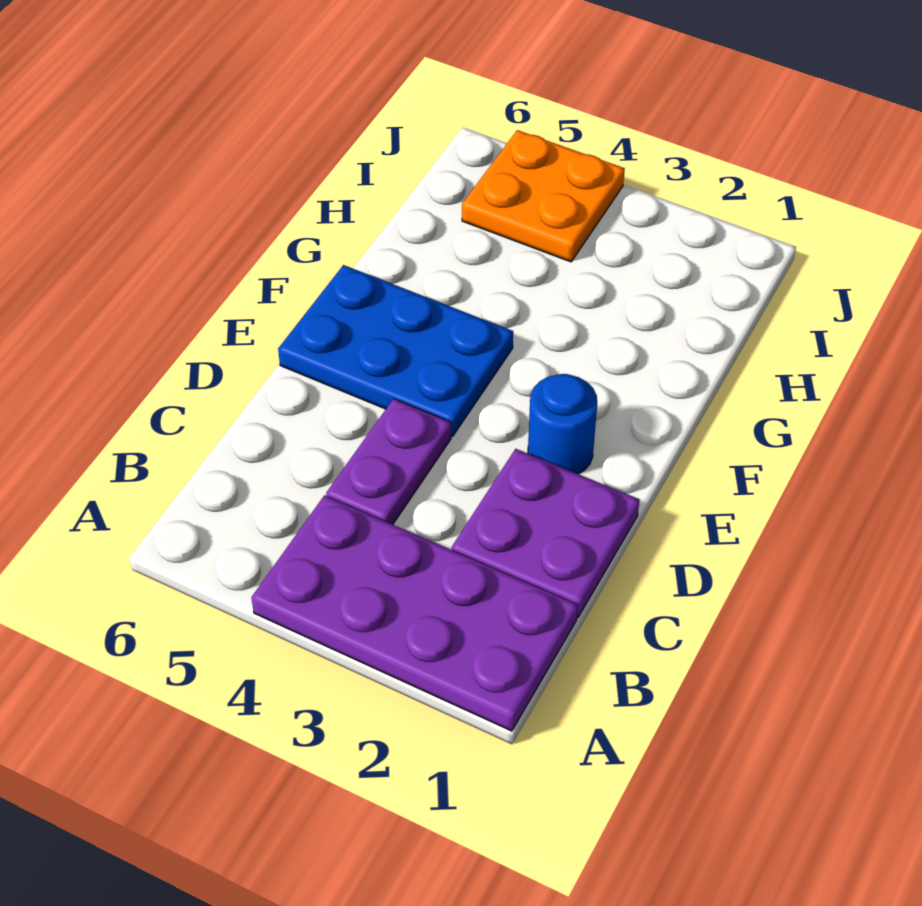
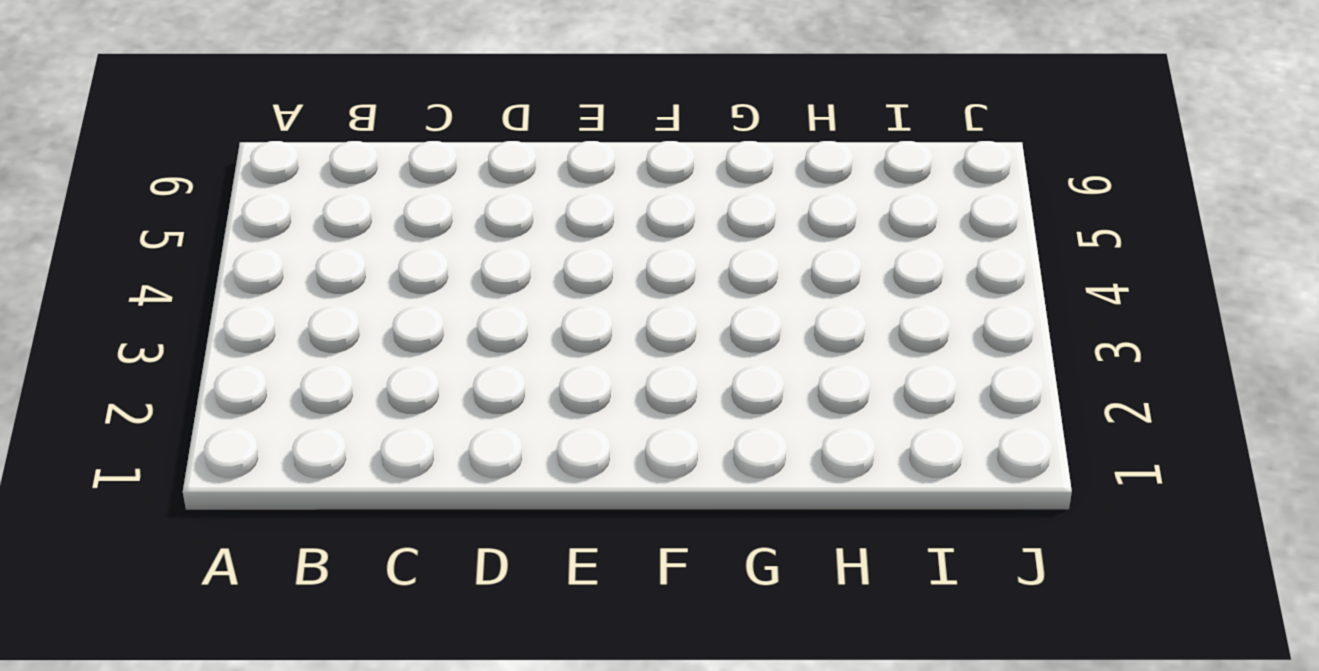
none -> purple 2x4 plate [251,495,578,731]
none -> purple 2x2 plate [452,449,640,617]

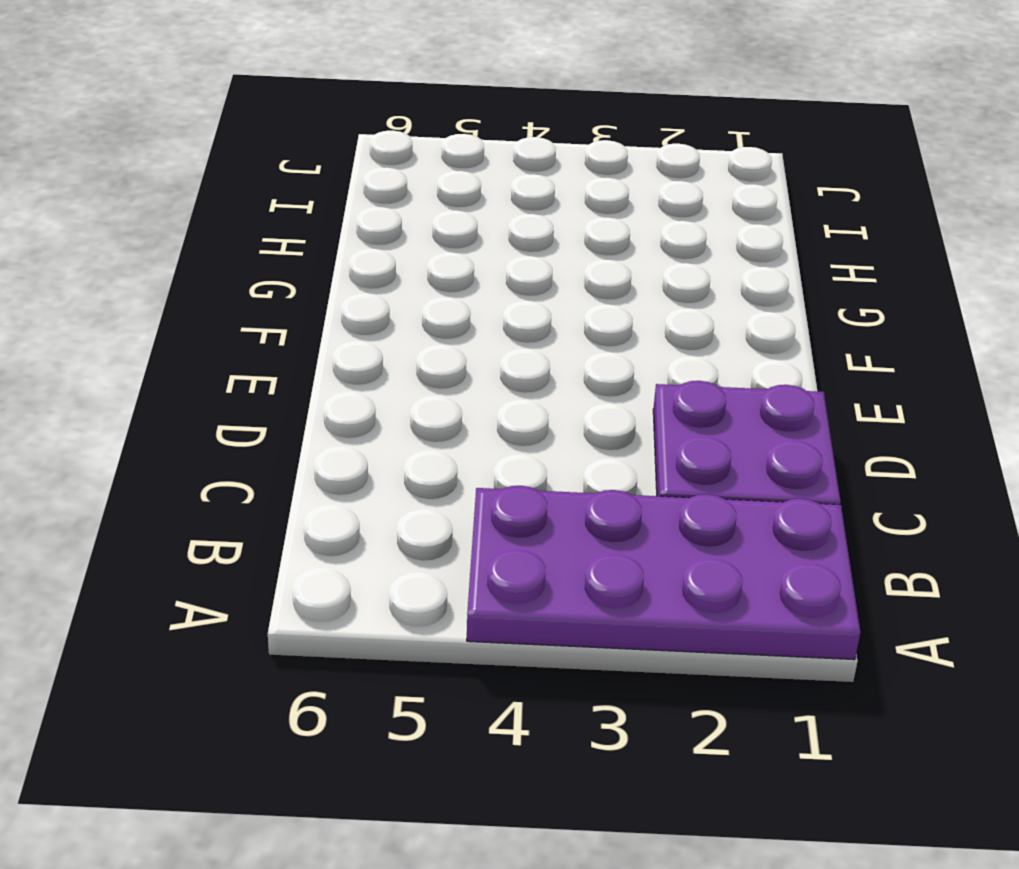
none -> purple 1x2 plate [326,399,451,525]
none -> blue 1x1 round brick [528,374,597,474]

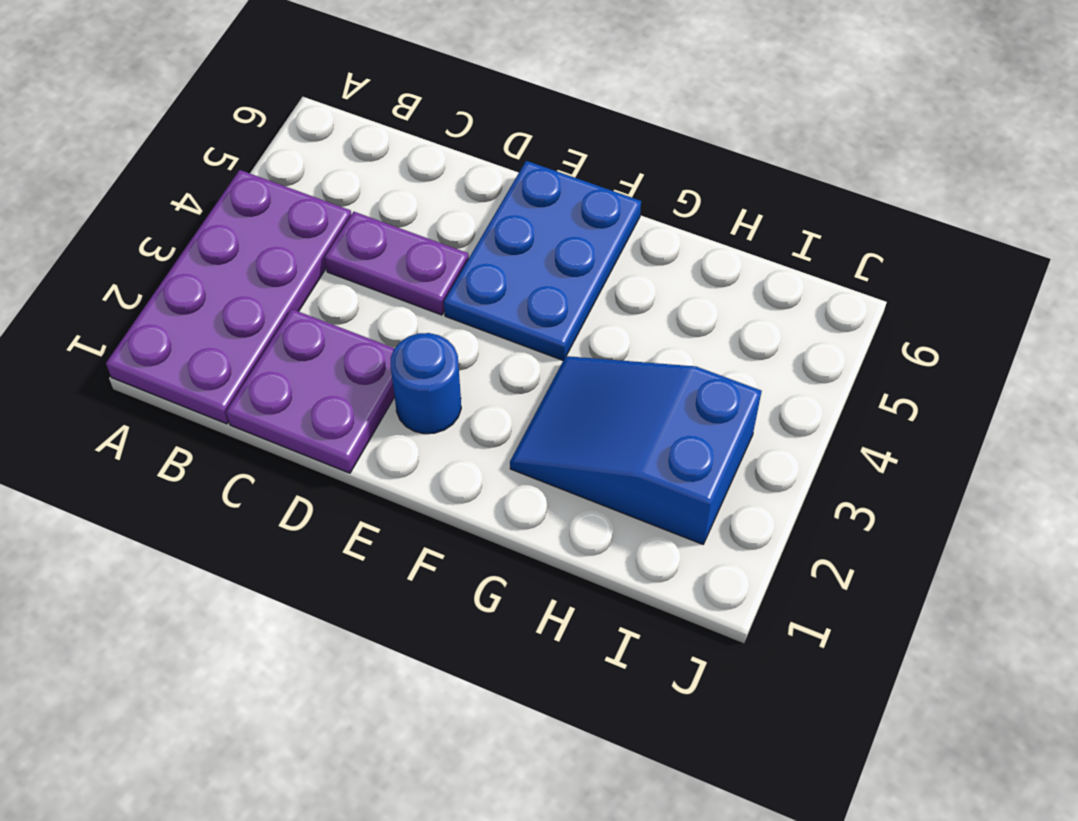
blue 2x3 slope [510,356,762,544] -> none
none -> orange 2x2 plate [462,130,625,262]

